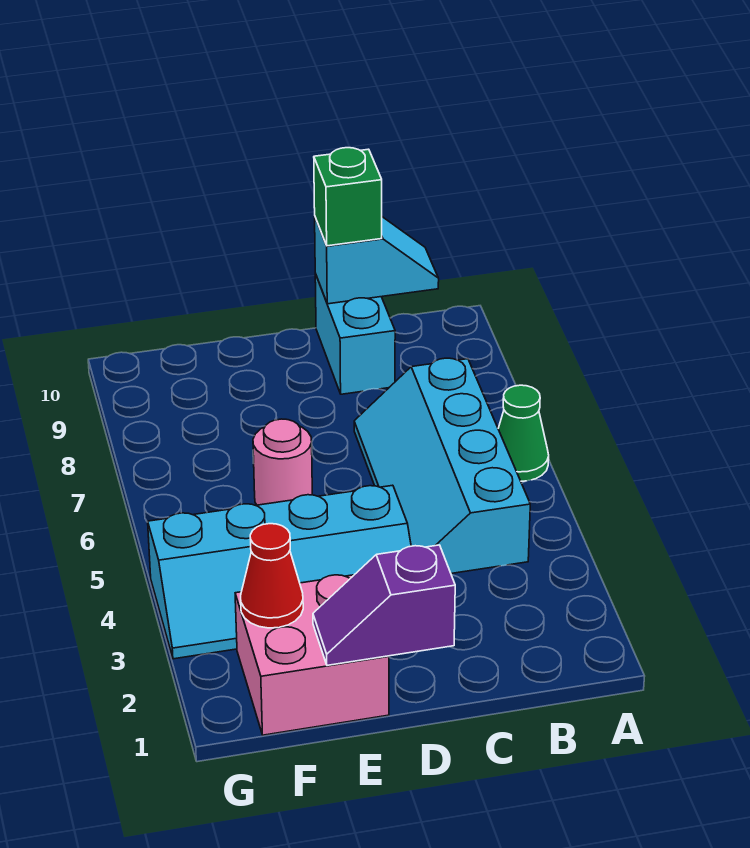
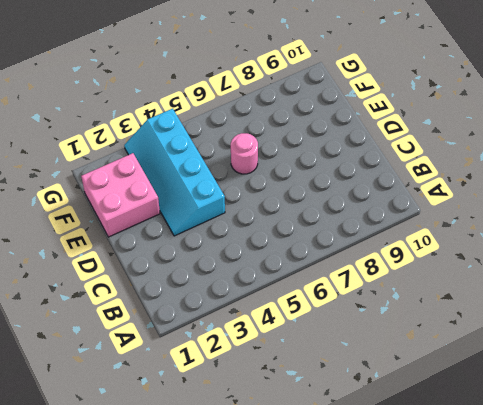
none -> green 1x1 cone [498,385,549,481]
none -> cyan 2x4 slope [354,358,530,573]

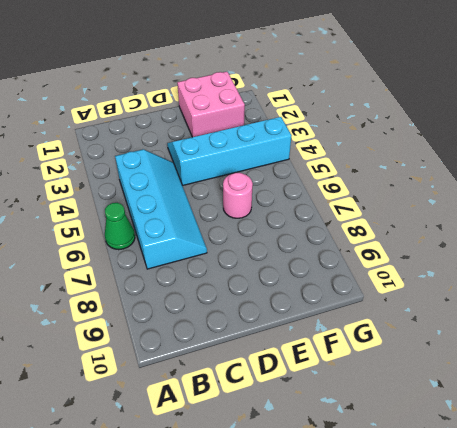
none -> cyan 1x2 brick [315,274,395,394]
none -> cyan 1x2 slope [315,217,439,304]

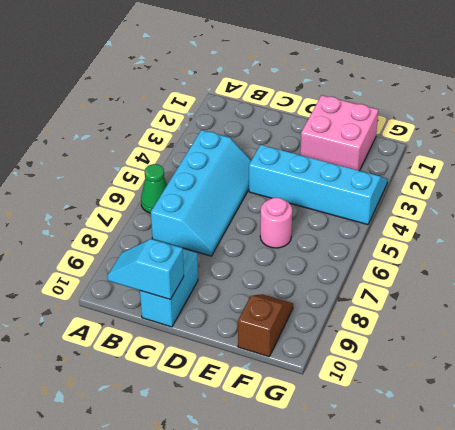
brown 1x2 slope [238,294,293,357] -> none
none -> purple 1x2 slope [313,545,455,665]
none -> red 1x1 cone [241,524,303,628]

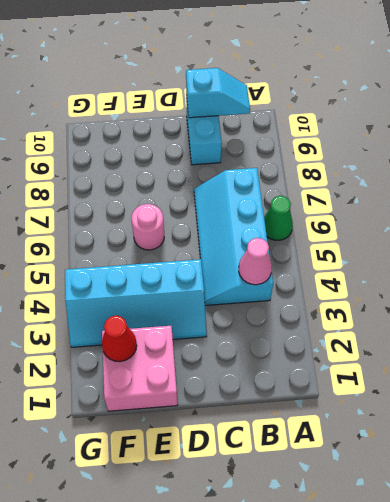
pink 1x1 cone [239,238,272,285] -> none
none -> purple 1x2 slope [313,545,455,665]
none -> green 1x1 brick [314,148,382,246]

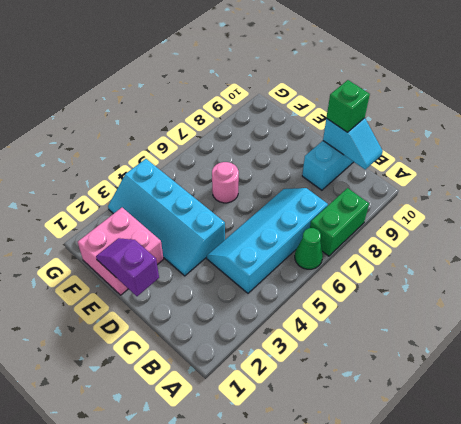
green 1x2 brick [310,188,369,256] -> none
none -> red 1x1 cone [241,524,303,628]

